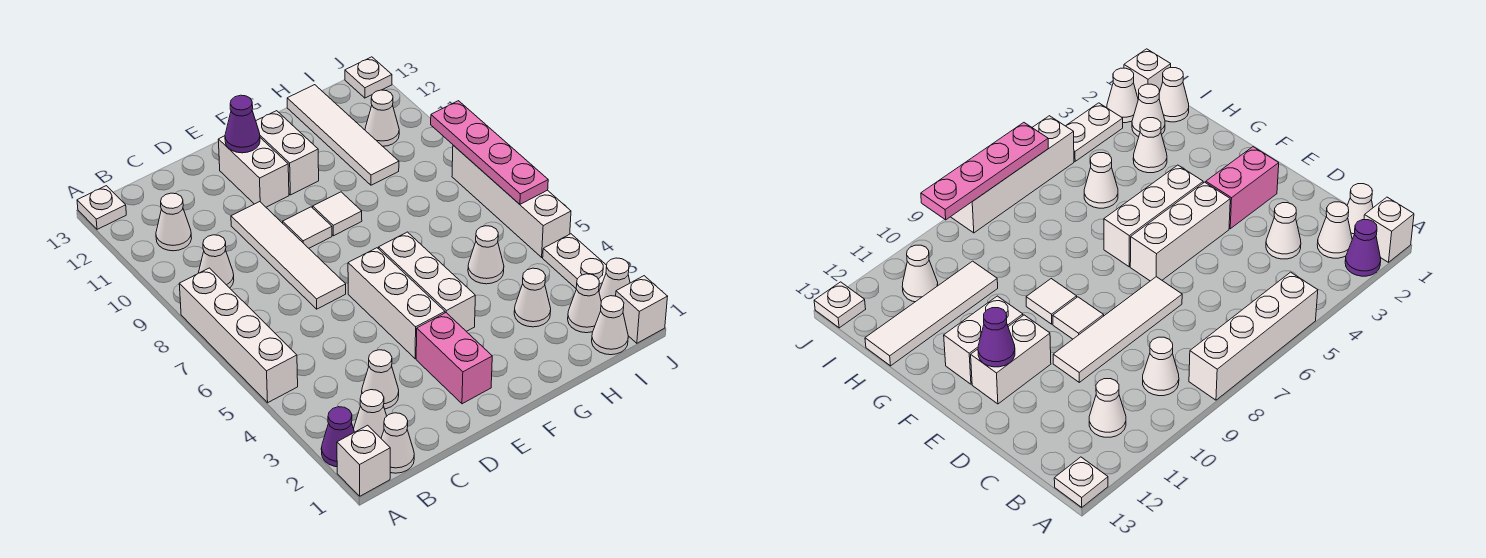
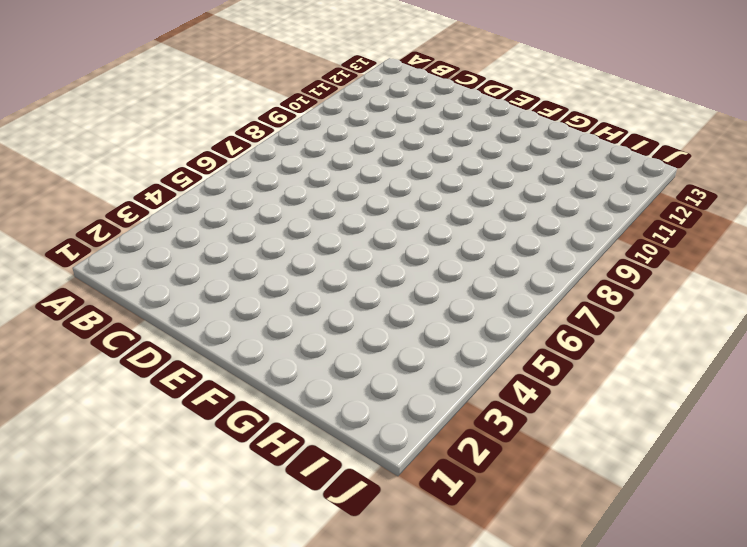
none -> white 1x1 brick [337,425,390,496]
none -> purple 1x1 cone [321,407,354,467]
none -> white 1x4 brick [179,268,298,403]
none -> white 1x1 plate [77,186,126,229]

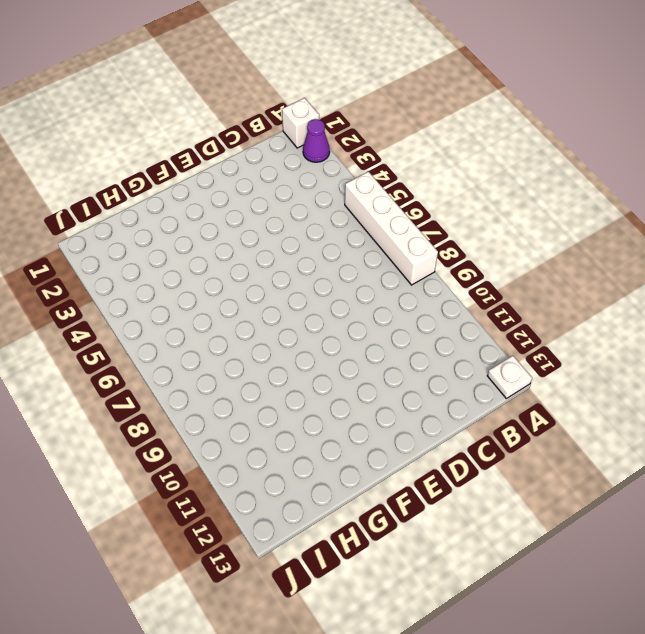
none -> white 1x1 cone [381,413,414,473]
none -> white 1x1 cone [354,390,387,438]
none -> white 1x1 cone [199,235,234,288]
none -> white 1x1 cone [156,193,192,251]

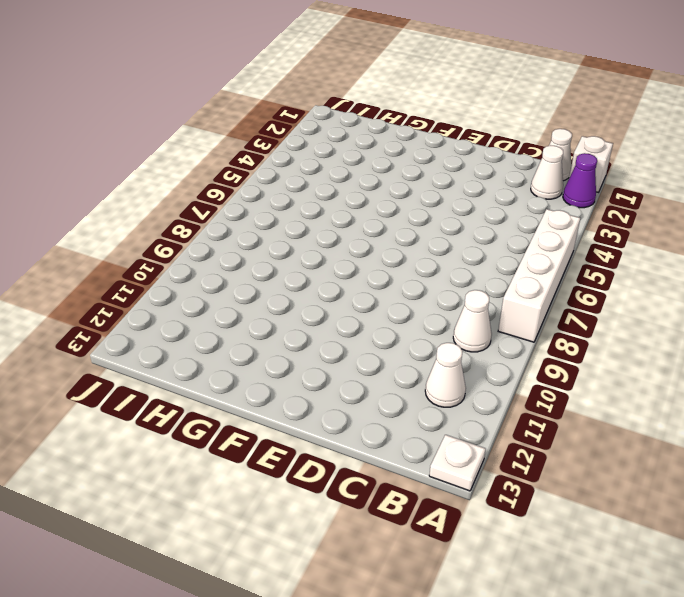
none -> white 1x1 cone [362,350,399,409]
none -> white 1x4 tile [231,202,346,309]
none -> pink 1x2 brick [416,313,492,404]
none -> white 1x3 brick [348,248,445,359]

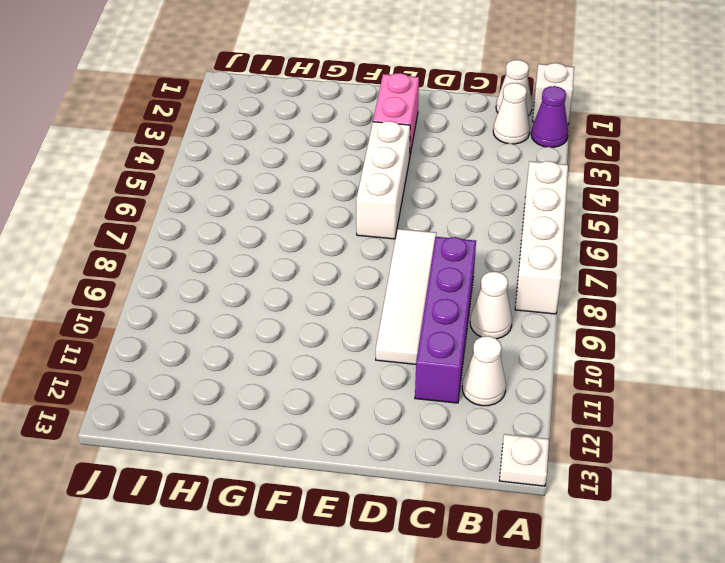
purple 1x4 brick [415,237,476,403] -> none
none -> white 1x1 cone [362,350,399,409]
none -> white 1x1 tile [283,207,332,248]
none -> white 1x2 brick [218,136,289,207]
none -> white 1x3 brick [379,232,475,331]

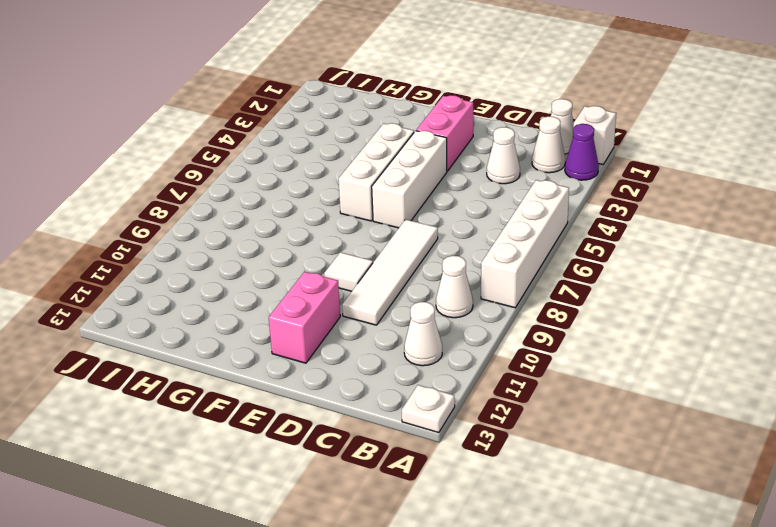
pink 1x2 brick [269,272,340,363] -> white 1x2 brick [218,136,289,207]
none -> white 1x1 tile [313,192,362,236]
none -> white 1x2 brick [256,111,319,195]
none -> white 1x1 cone [514,268,551,327]
none -> white 1x1 cone [468,226,504,284]

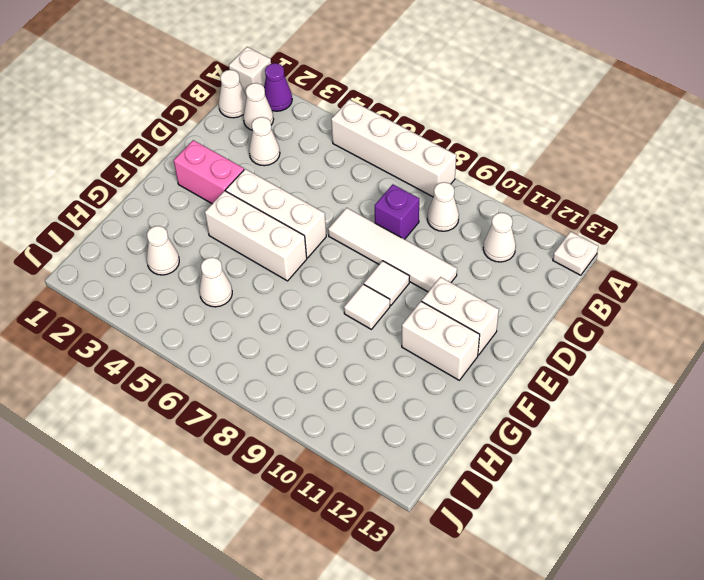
purple 1x1 brick [375,184,419,239] -> none
none -> white 1x4 tile [287,85,399,185]
none -> white 1x1 cone [592,296,628,355]
none -> white 1x1 cone [568,274,601,333]
none -> white 1x1 cone [365,90,399,146]

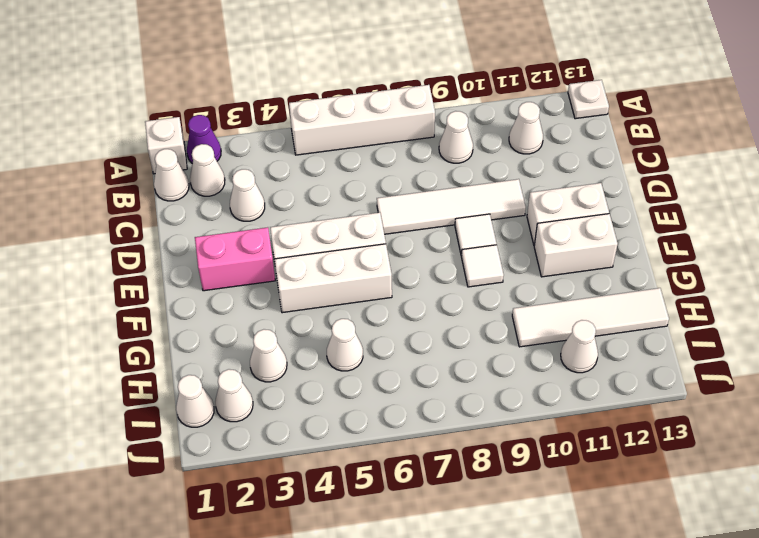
none -> white 1x1 brick [616,276,668,343]
none -> white 1x1 cone [599,258,630,301]
none -> white 1x2 plate [543,234,607,291]
none -> white 1x4 brick [452,145,571,257]

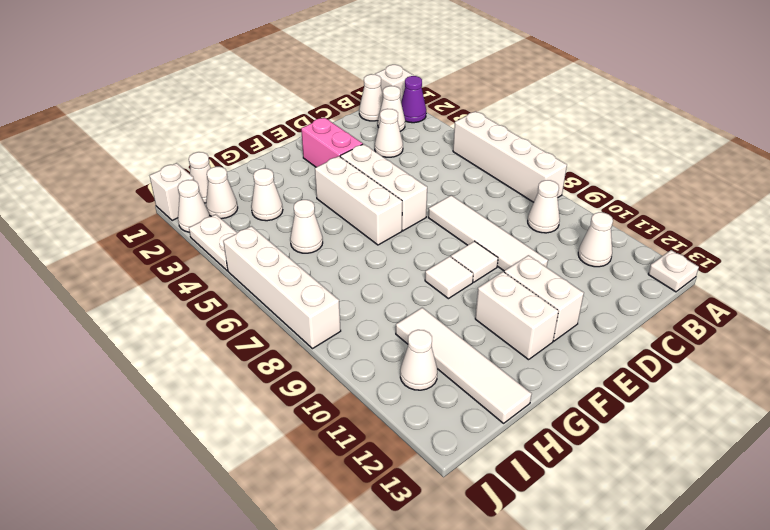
none -> white 1x1 plate [345,57,392,98]
none -> purple 1x1 cone [225,95,260,153]
none -> pink 1x4 plate [431,101,548,204]

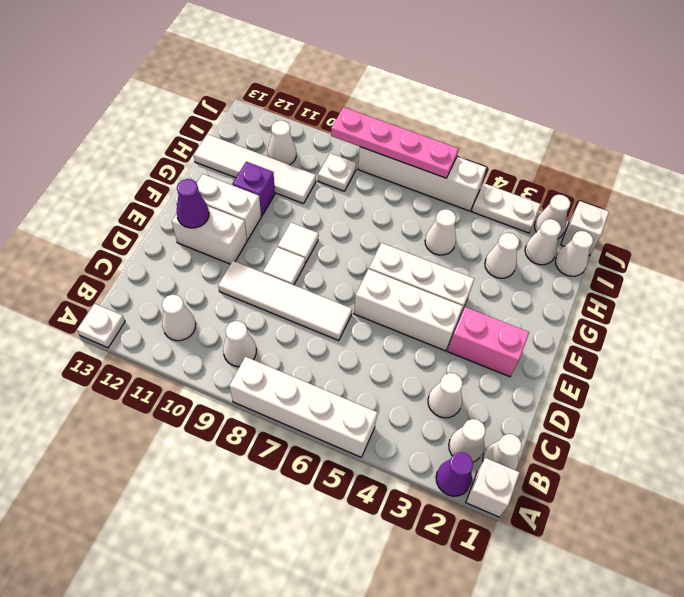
purple 1x1 brick [232,162,275,216] -> none
white 1x1 plate [318,153,356,191] -> white 1x1 plate moved to [345,57,392,98]

